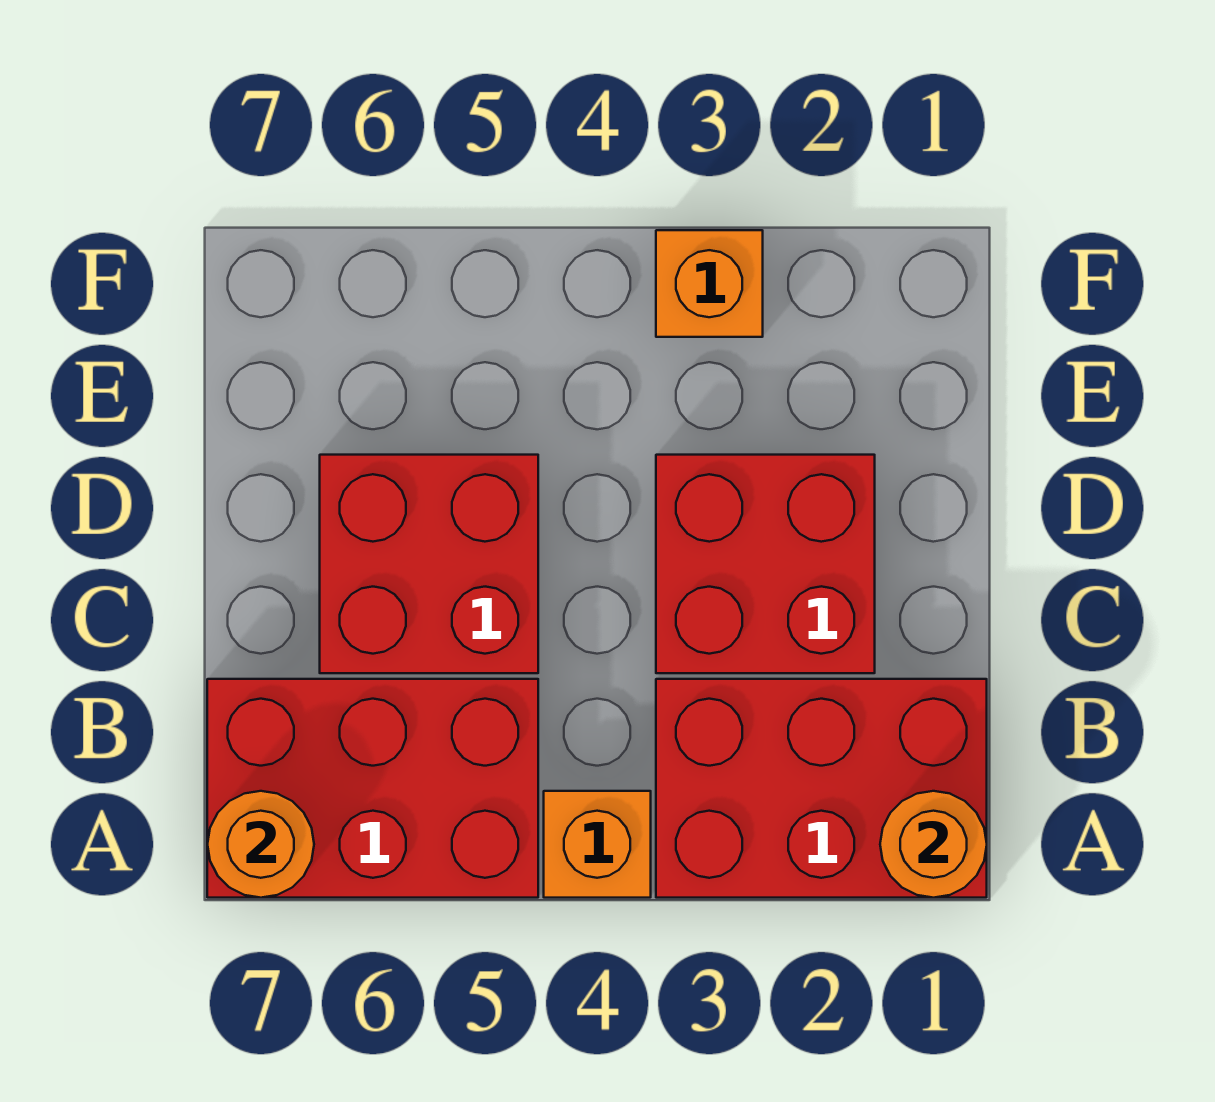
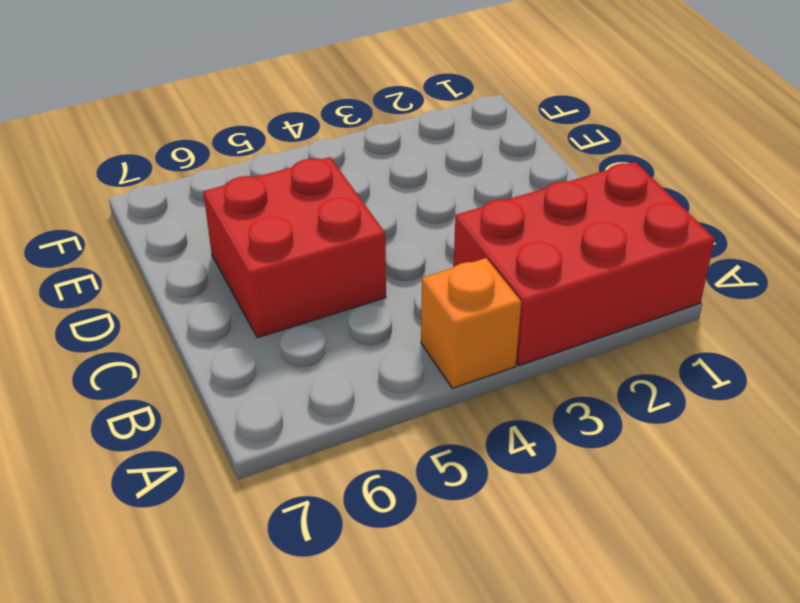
none -> red 2x3 brick [207,679,538,898]
none -> red 2x2 brick [656,455,875,673]

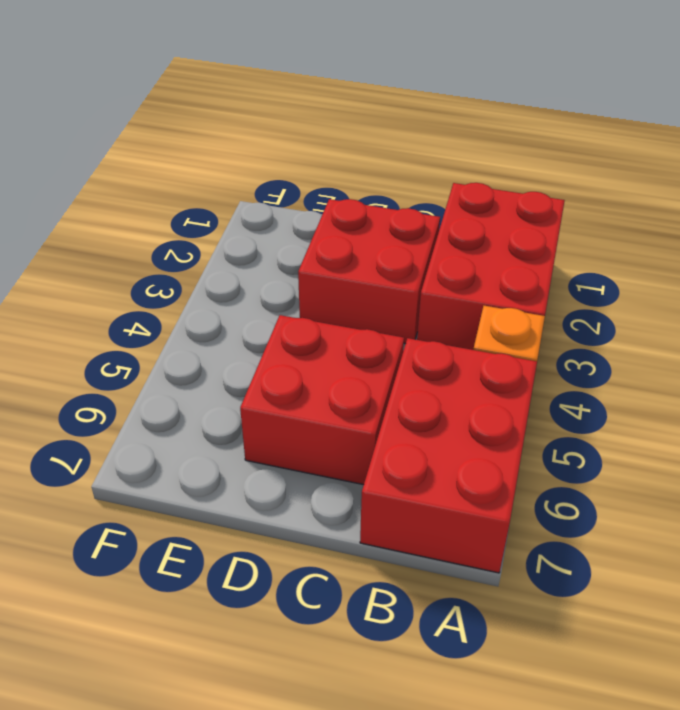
none -> orange 1x1 brick [656,230,763,337]
none -> orange 1x1 round brick [880,791,987,898]

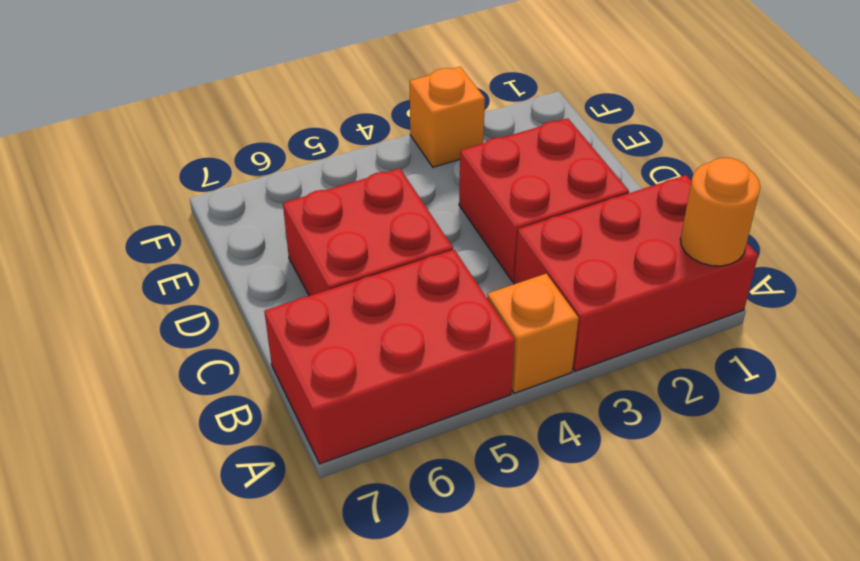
none -> orange 1x1 round brick [207,791,314,898]

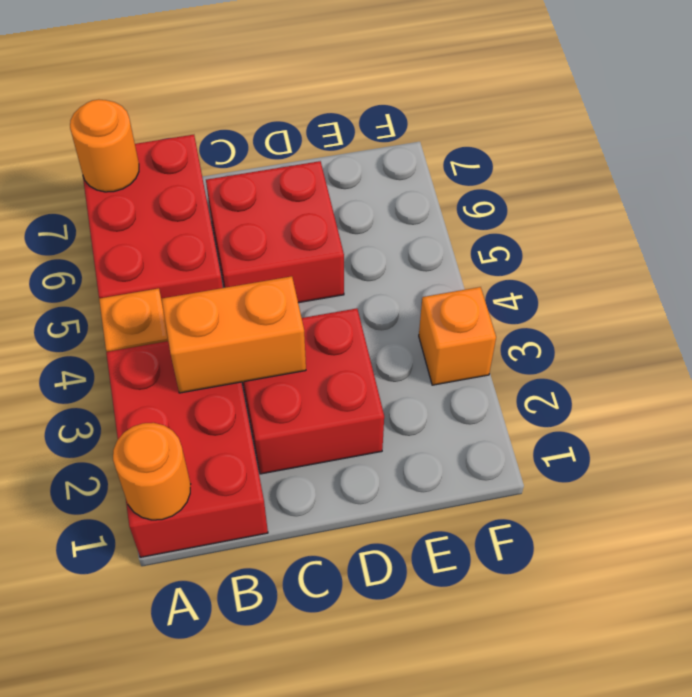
orange 1x2 brick [162,276,306,393] -> none

